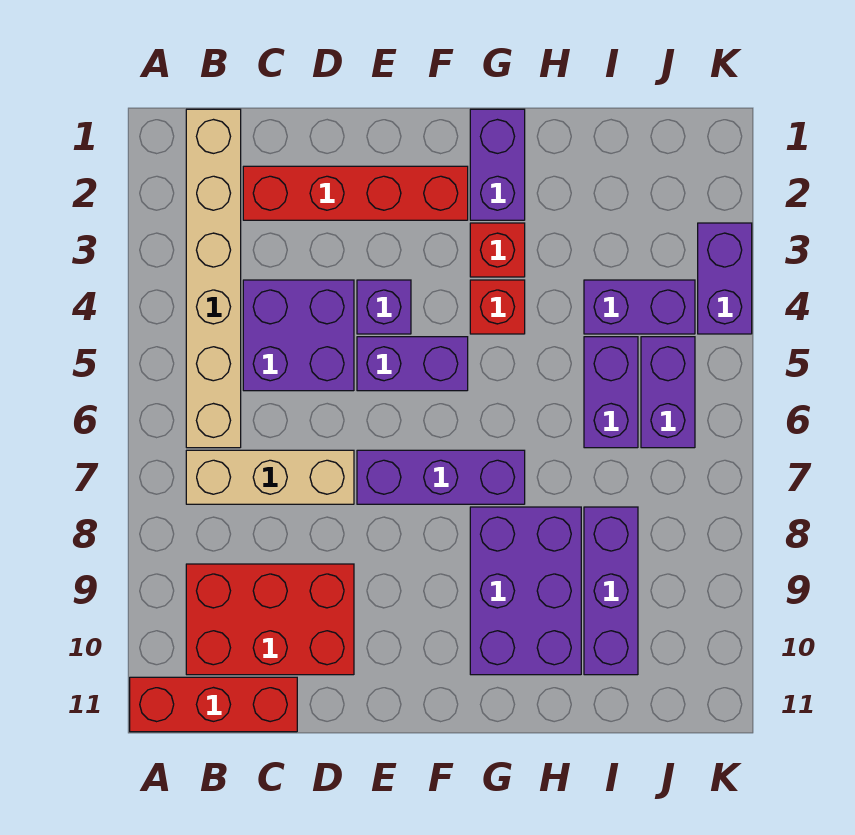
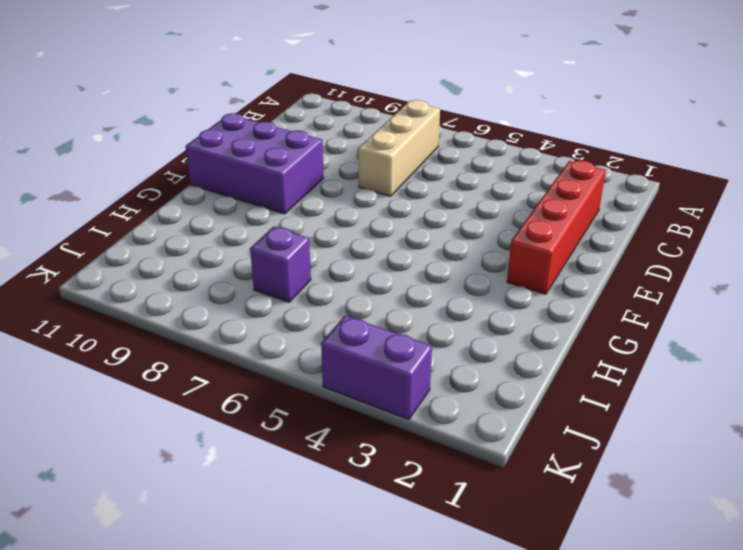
purple 2x3 brick [186,113,324,214] -> purple 2x3 brick moved to [470,507,581,675]
purple 1x1 brick [250,227,311,302] -> purple 1x1 brick moved to [357,280,411,334]
none -> red 1x3 brick [130,677,297,732]
none -> tan 1x6 brick [186,109,241,448]
none -> red 2x3 brick [186,564,354,675]

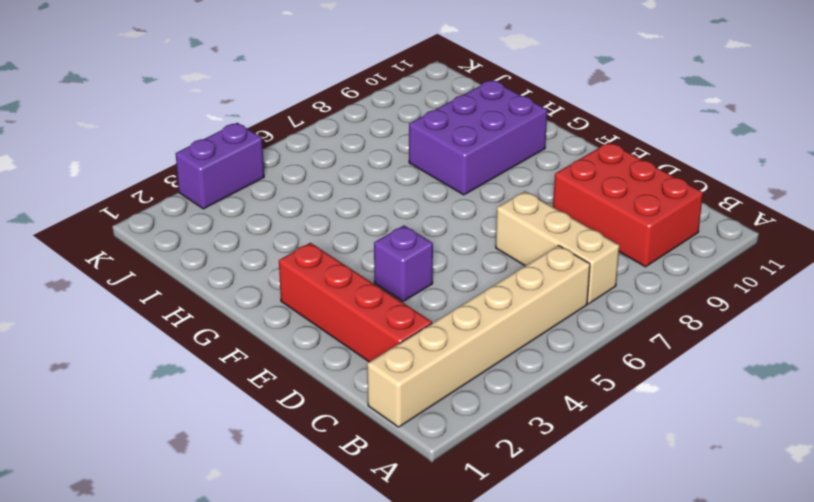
none -> red 1x3 brick [130,677,297,732]
none -> purple 2x2 brick [243,280,354,391]
none -> purple 1x2 brick [357,337,468,391]

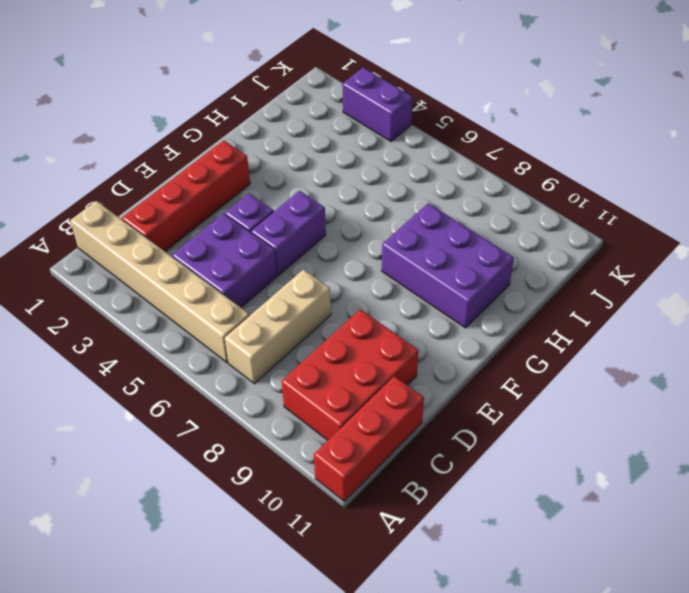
none -> purple 1x3 brick [357,450,525,504]
none -> purple 1x2 brick [470,109,525,220]
none -> red 1x1 brick [470,223,525,277]

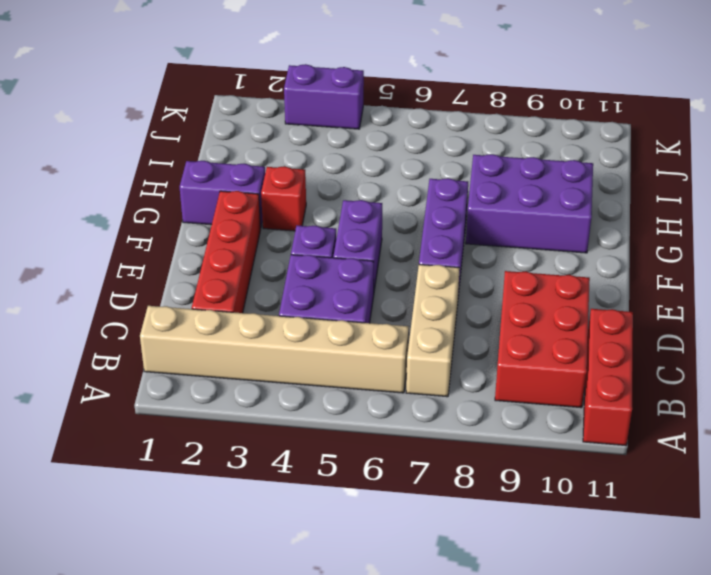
none -> red 1x1 brick [470,280,525,334]
none -> purple 1x2 brick [584,280,695,334]
none -> purple 1x2 brick [584,337,638,448]

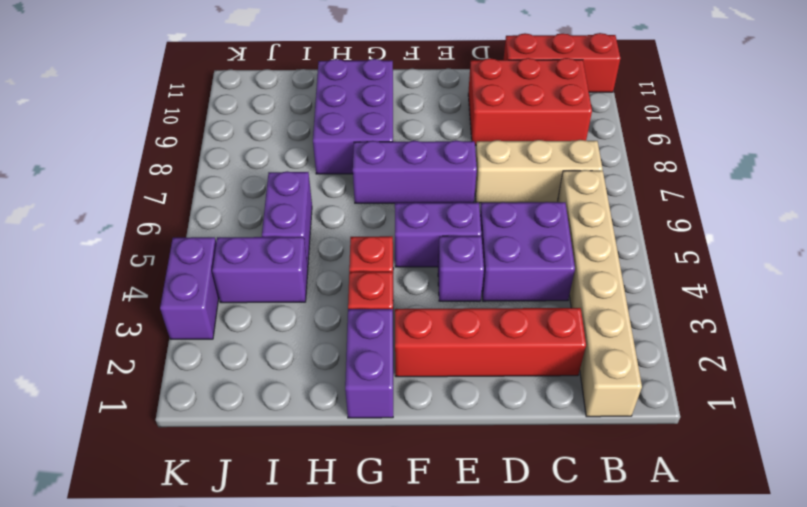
none -> purple 1x3 brick [584,507,638,675]
none -> purple 1x2 brick [641,337,695,448]

